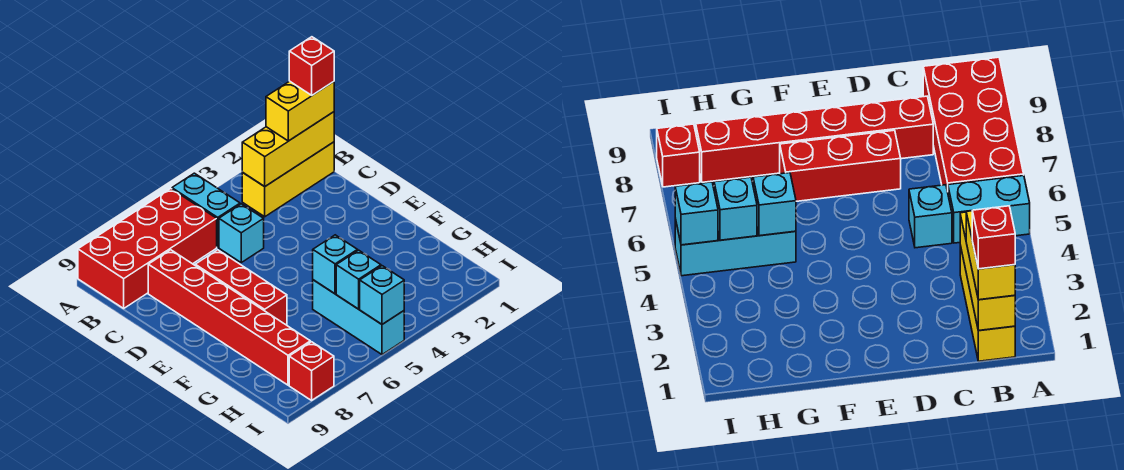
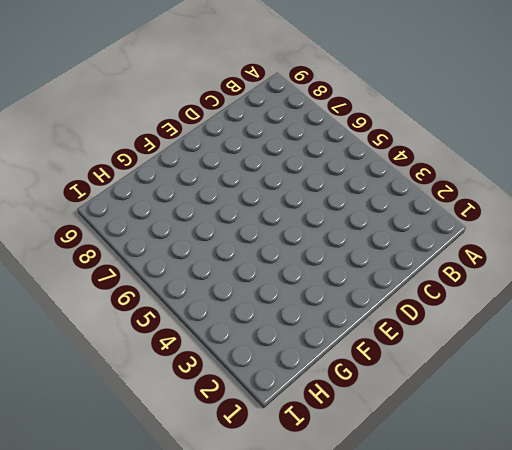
none -> cyan 1x2 brick [172,173,240,247]
none -> red 2x4 brick [78,189,217,308]
none -> yellow 1x3 brick [242,142,334,217]

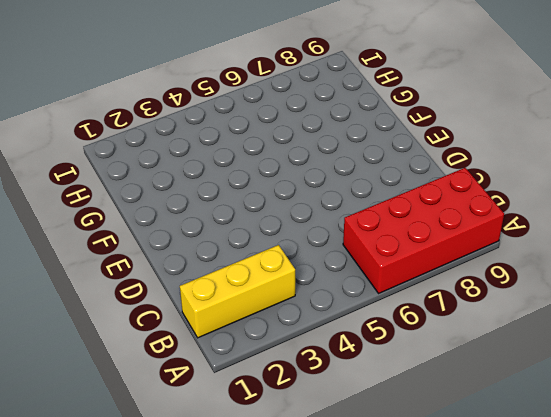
none -> cyan 1x2 brick [172,173,240,247]
none -> cyan 1x1 brick [219,204,264,262]
none -> red 1x6 brick [148,250,310,385]

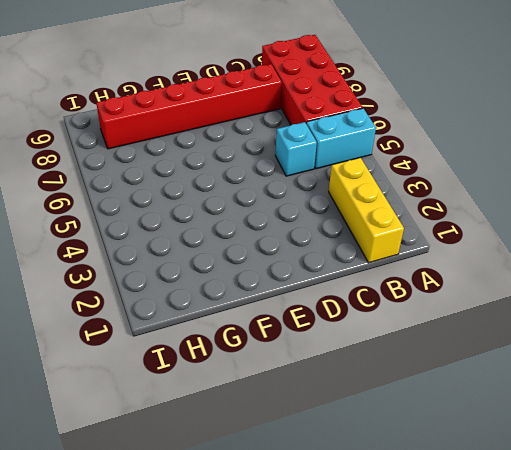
none -> red 1x3 brick [195,250,287,325]
none -> cyan 1x3 brick [313,280,404,355]
none -> red 1x1 brick [289,342,334,400]

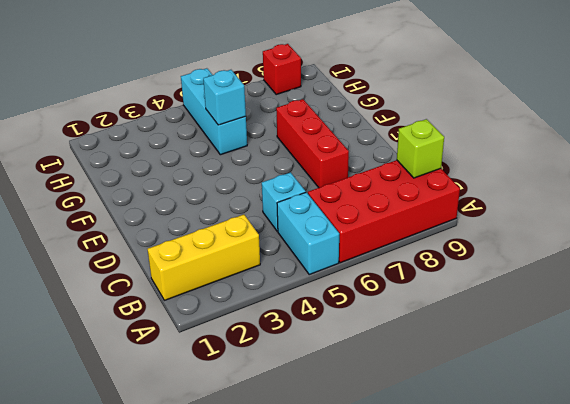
lime 1x1 brick [397,119,444,178] -> none
none -> red 1x6 brick [148,250,310,385]
none -> yellow 1x3 brick [242,112,334,187]
none -> cyan 1x1 brick [336,250,381,309]

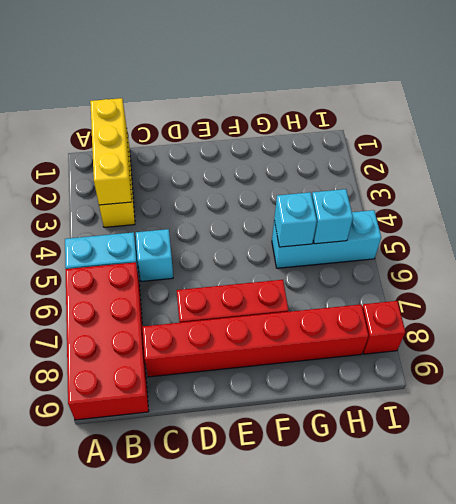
none -> cyan 1x1 brick [360,266,404,324]
none -> yellow 1x2 brick [266,81,334,141]
none -> red 1x1 brick [289,37,334,95]

